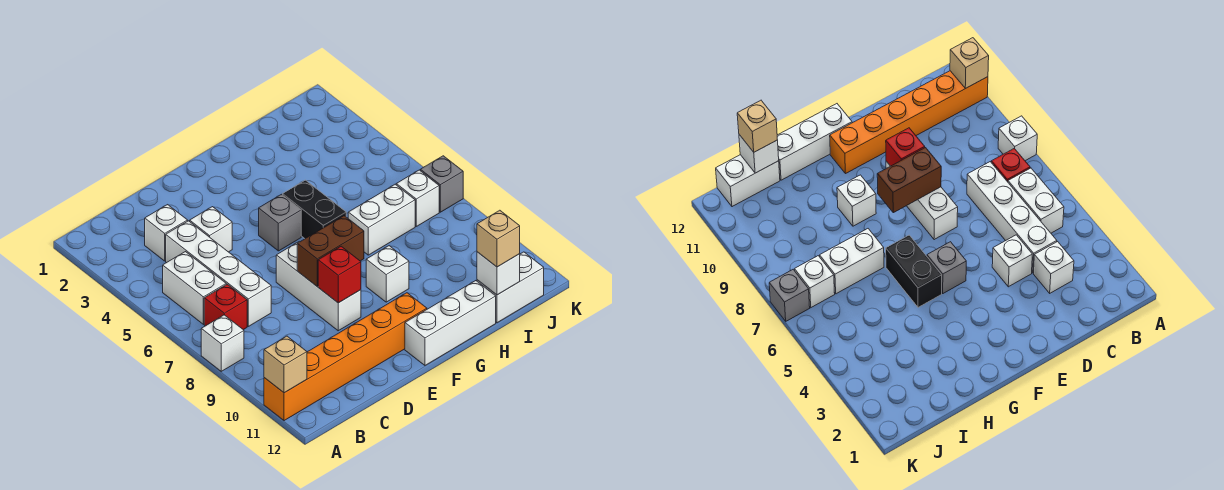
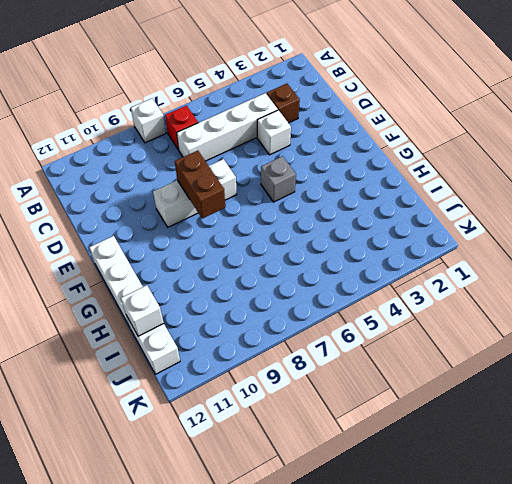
brown 1x1 brick [267,84,300,123] -> white 1x1 brick [145,205,188,261]
none -> orange 1x6 brick [264,293,427,421]
none -> white 1x2 brick [163,252,226,324]
none -> black 1x2 brick [283,180,346,239]

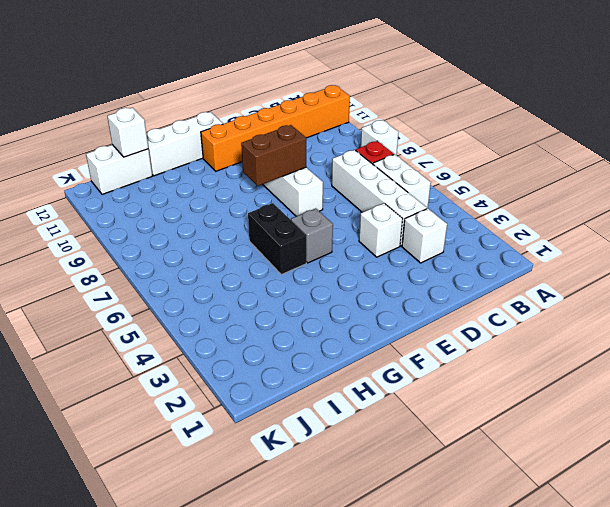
none -> white 1x1 brick [366,246,409,302]
none -> white 1x2 brick [348,184,415,255]
none -> white 1x1 brick [396,170,439,226]

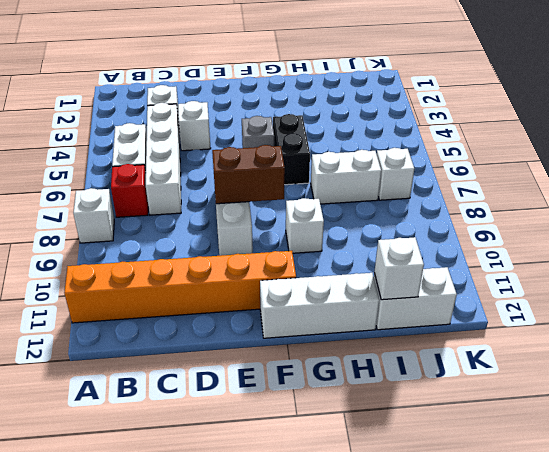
none -> grey 1x1 brick [420,156,463,212]
none -> tan 1x1 brick [264,336,307,393]
none -> red 1x1 brick [318,246,361,303]

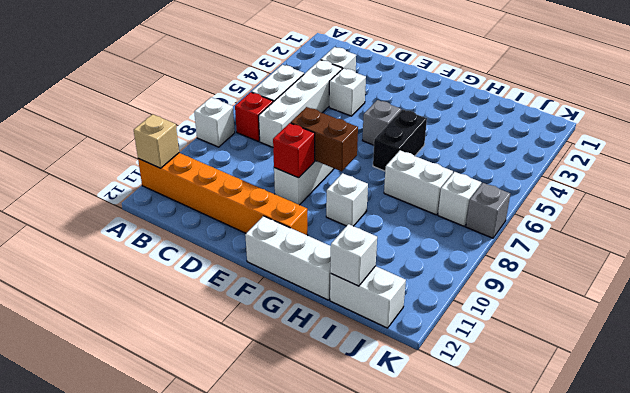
none -> tan 1x1 brick [477,210,520,267]

